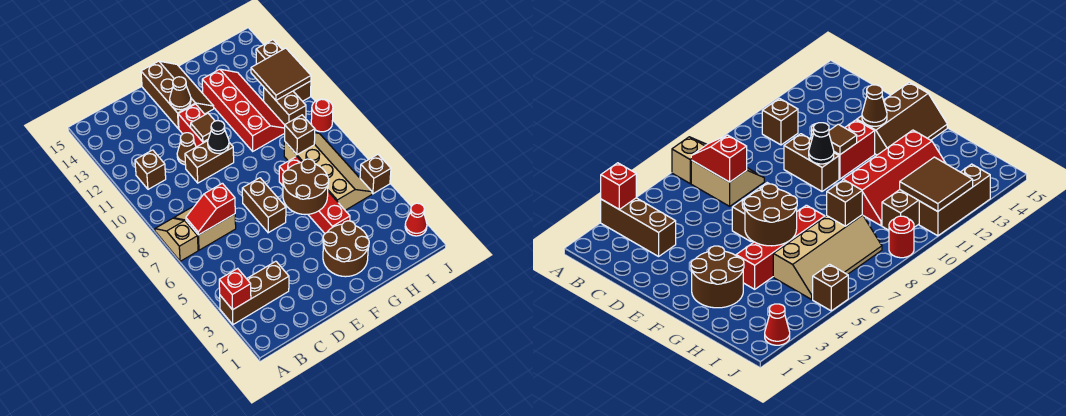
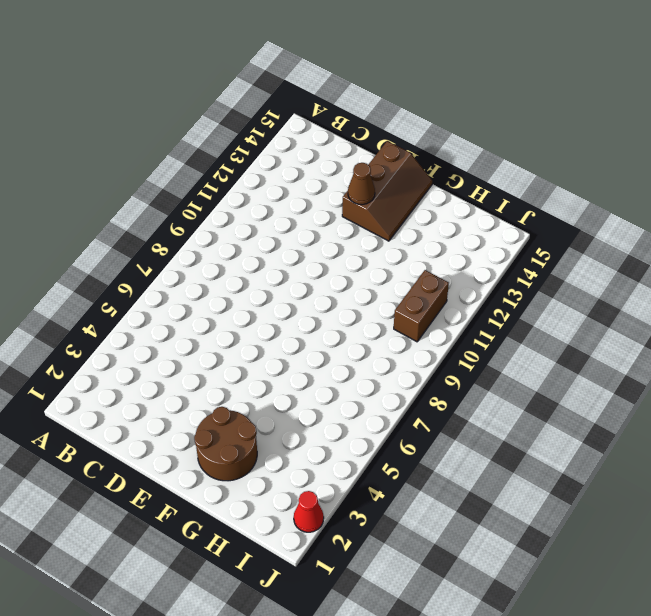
none -> brown 1x3 brick [220,261,289,325]
none -> tan 1x2 slope [155,218,198,261]
none -> tan 2x2 slope [174,206,236,250]

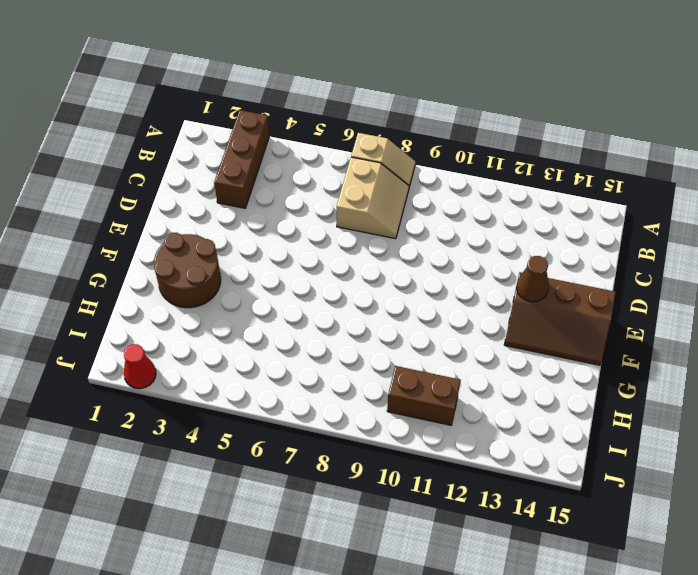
none -> brown 1x1 brick [135,150,166,189]
none -> brown 1x2 brick [185,141,234,183]
none -> brown 1x1 cone [177,133,196,165]

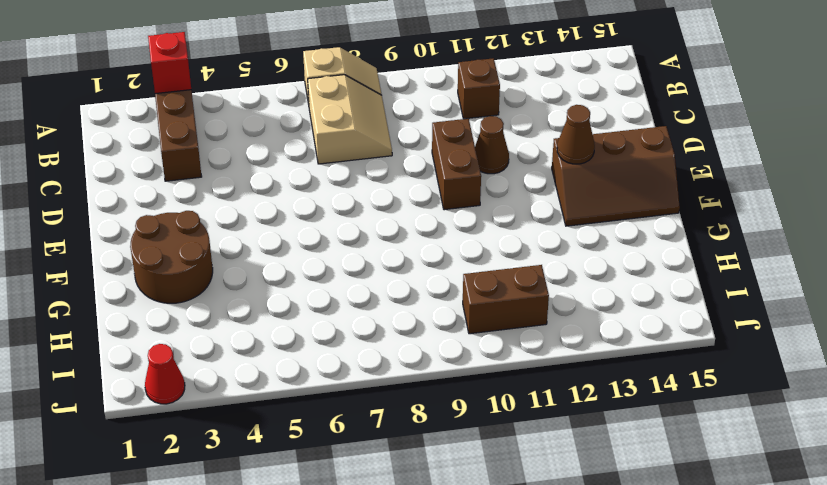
none -> brown 1x2 brick [242,178,286,233]
none -> red 1x2 brick [178,104,208,147]
none -> red 1x4 brick [279,156,350,233]

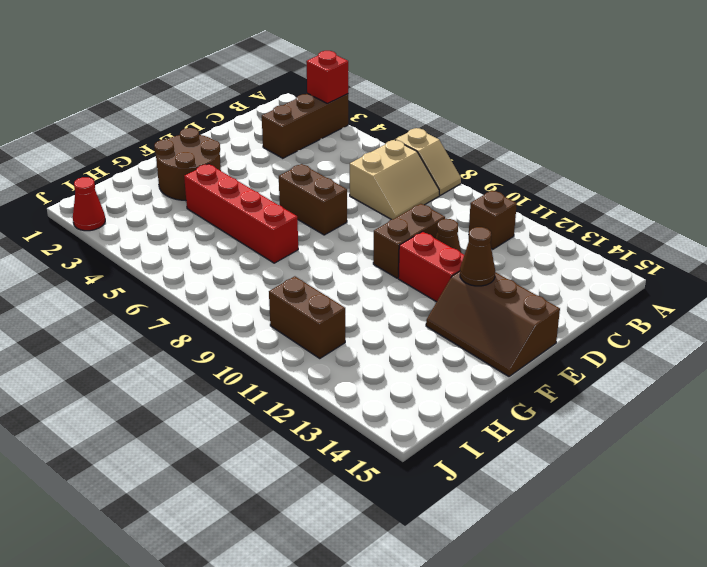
none -> red 2x4 slope [202,69,285,151]
none -> tan 2x4 slope [284,133,372,210]
none -> brown 1x1 brick [360,154,391,194]

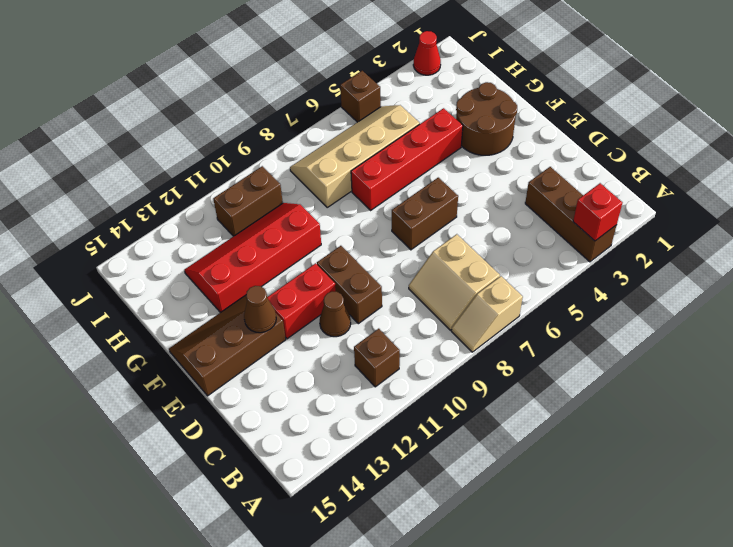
none -> red 1x1 round brick [311,99,333,132]
none -> brown 1x3 brick [256,40,311,101]
none -> red 1x2 slope [186,183,235,235]

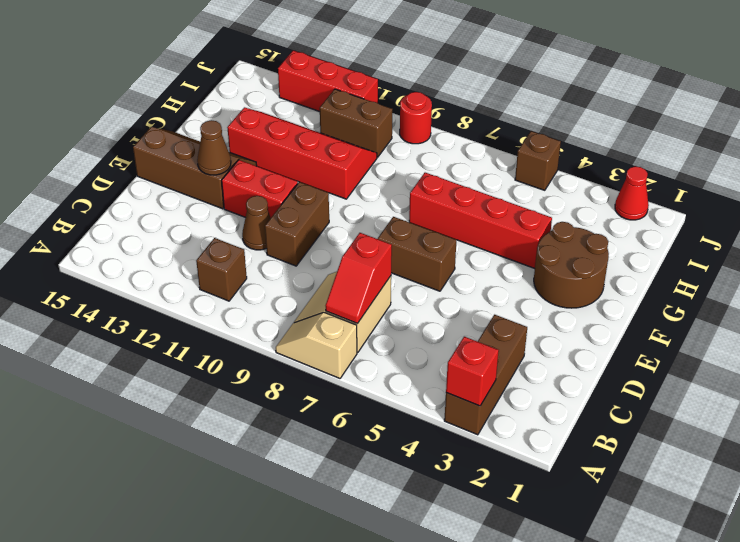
red 1x3 brick [278,50,378,112] -> brown 1x3 brick [256,40,311,101]
none -> tan 2x4 slope [284,133,372,210]
none -> black 1x1 cone [208,121,229,153]
none -> brown 1x1 tile [191,113,215,142]

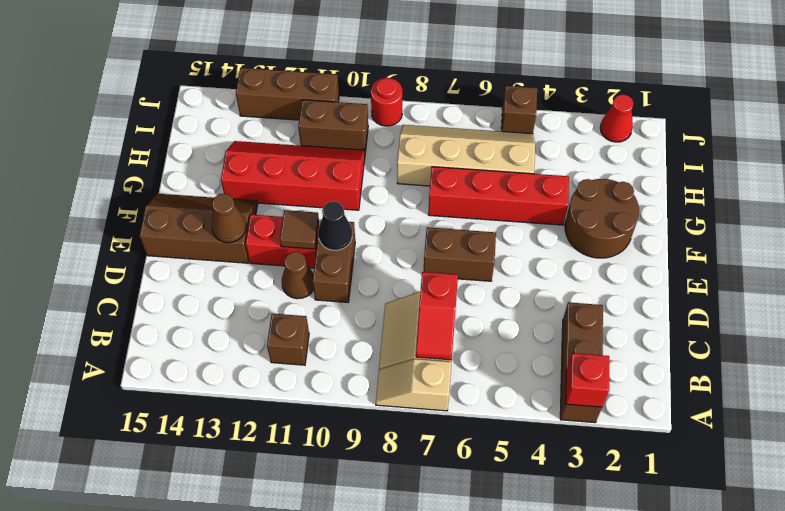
none -> brown 2x2 round brick [283,159,329,215]
none -> brown 1x1 brick [285,115,315,155]
none -> brown 2x2 tile [251,48,311,100]

